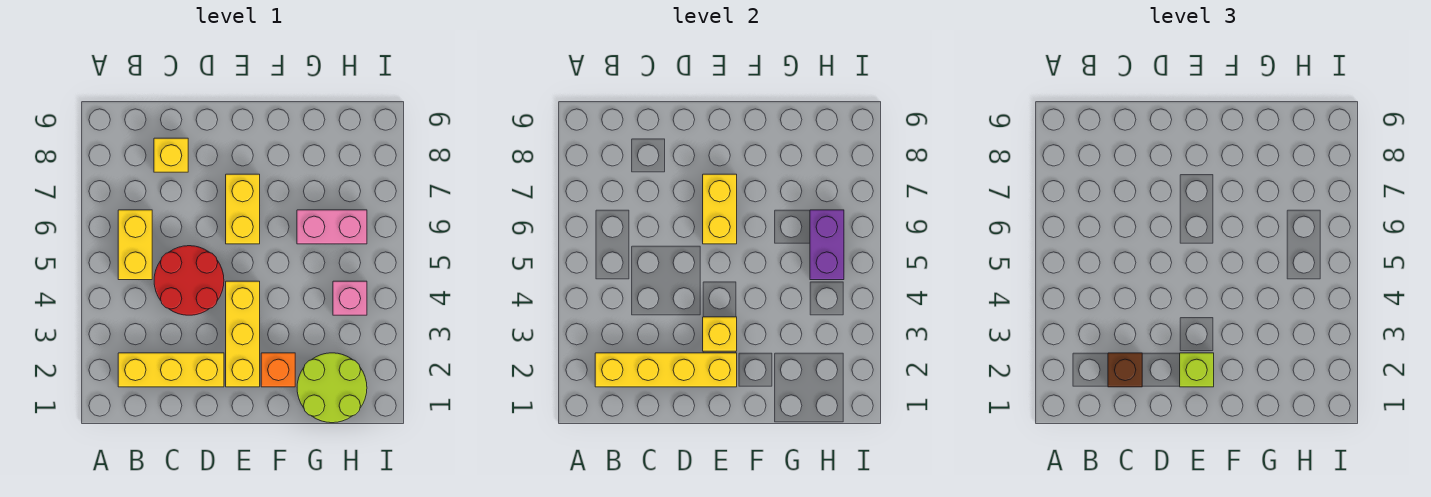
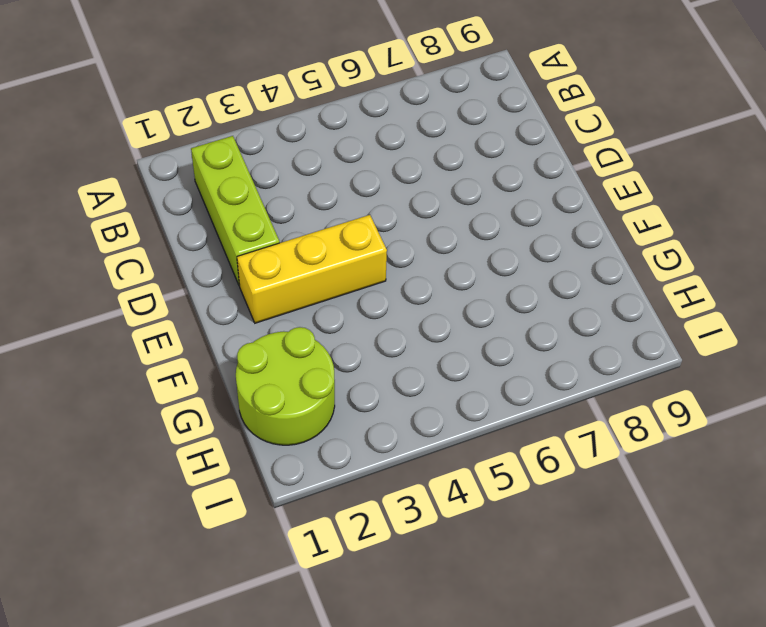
lime 1x3 brick [191,136,280,286] -> yellow 1x3 brick [118,353,224,387]
none -> yellow 1x2 brick [118,210,152,280]
none -> red 2x2 round brick [154,246,224,315]
none -> yellow 1x1 brick [154,138,188,172]

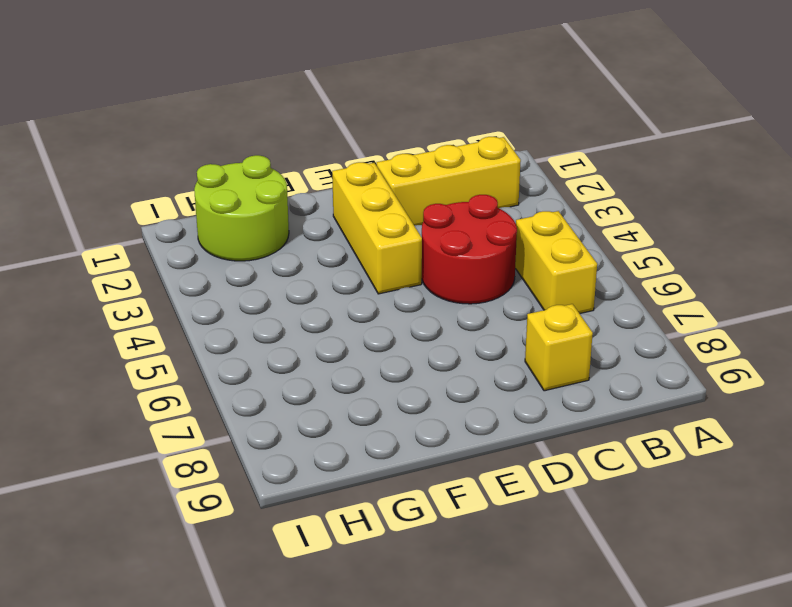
none -> yellow 1x2 brick [226,174,260,244]
none -> orange 1x1 brick [261,353,295,387]
none -> pink 1x2 brick [297,210,367,244]

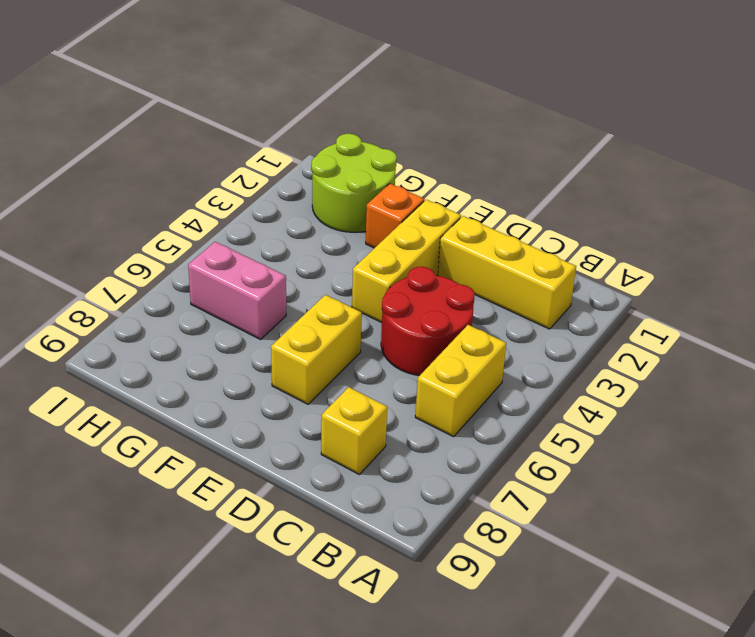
none -> pink 1x1 brick [333,281,367,315]
none -> yellow 1x4 brick [595,353,737,387]
none -> yellow 1x1 brick [703,317,737,351]

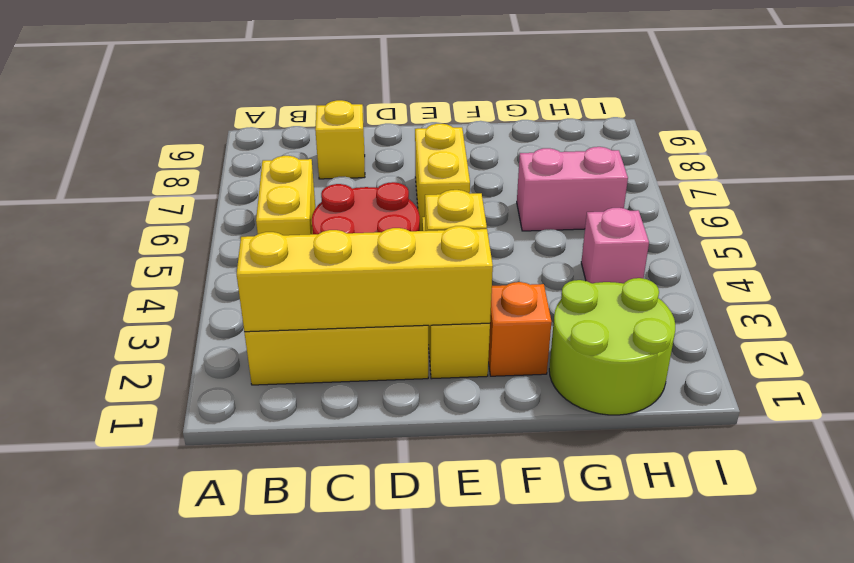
none -> yellow 1x2 brick [703,174,737,244]
none -> purple 1x2 brick [810,210,844,280]
none -> brown 1x1 brick [1108,353,1142,387]

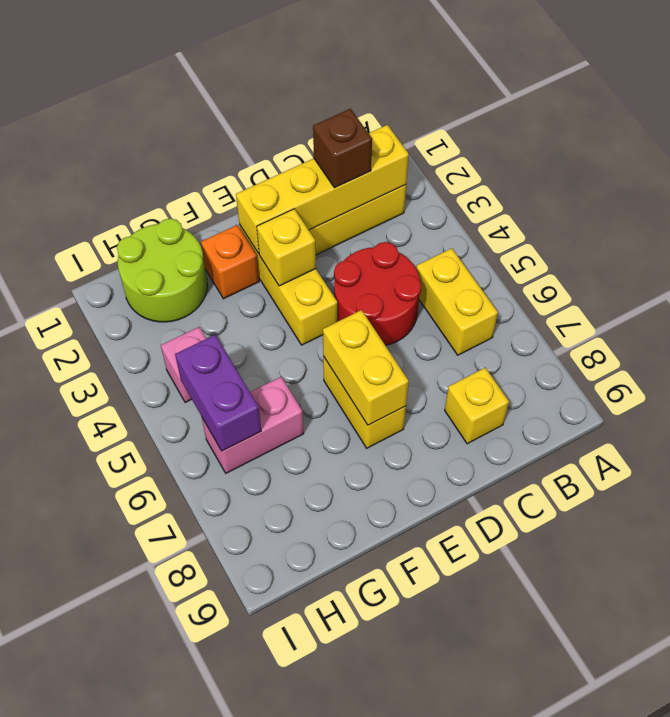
none -> lime 1x1 brick [1180,353,1214,387]

